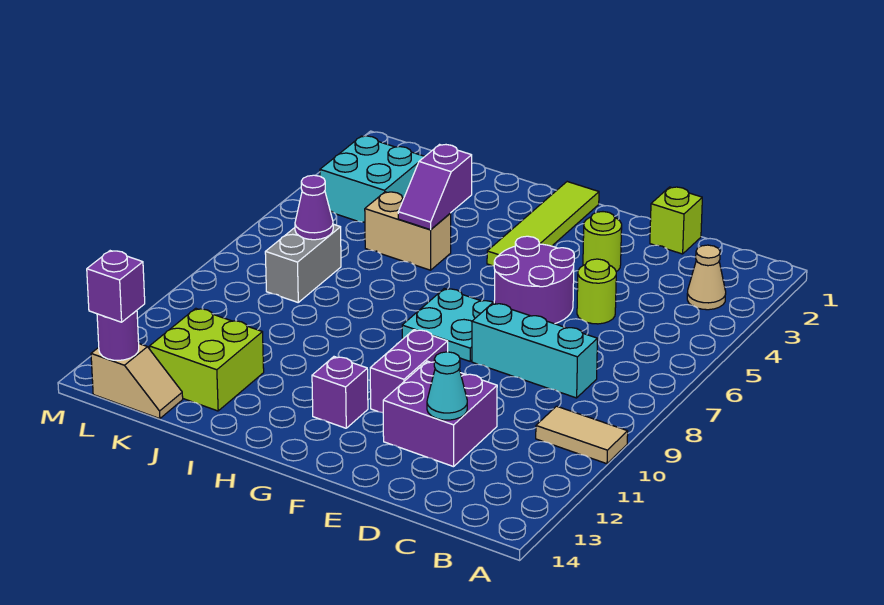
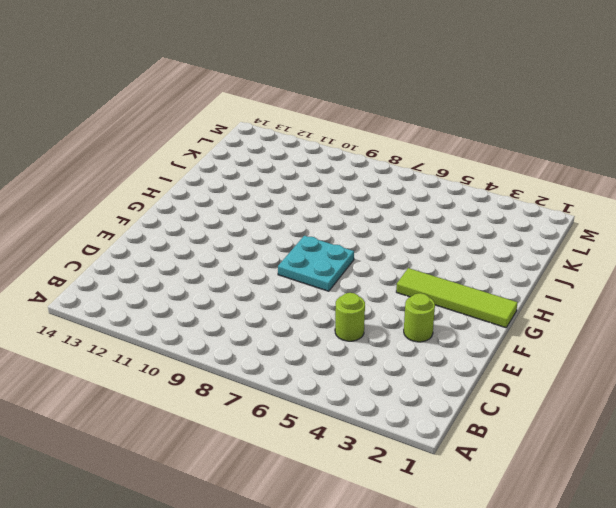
none -> tan 1x2 tile [536,406,628,464]
none -> tan 1x1 cone [687,245,726,310]
none -> cyan 1x3 brick [472,303,597,398]

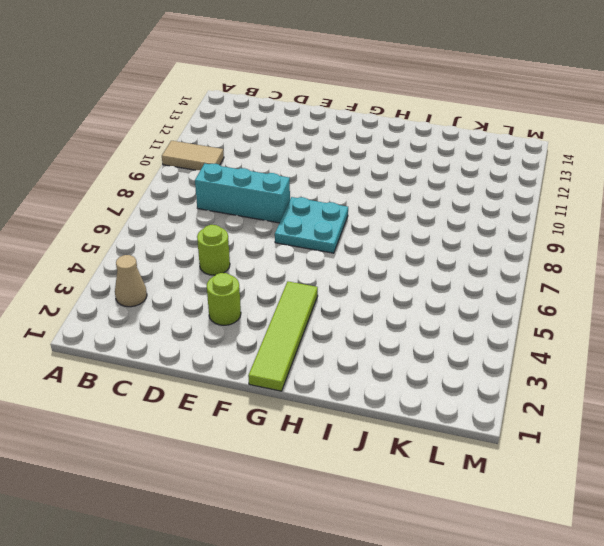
none -> lime 1x1 brick [650,187,702,254]
none -> purple 2x2 brick [383,361,497,467]
none -> purple 2x2 round brick [494,236,574,324]

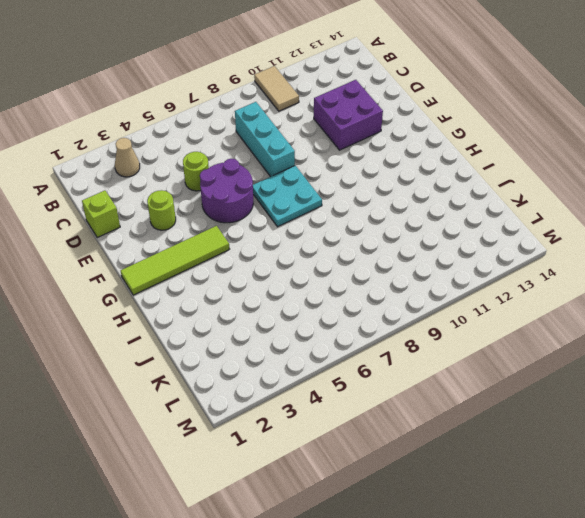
none -> purple 1x2 brick [370,330,448,413]
none -> purple 1x1 brick [312,357,368,428]
none -> tan 1x2 brick [365,192,451,270]

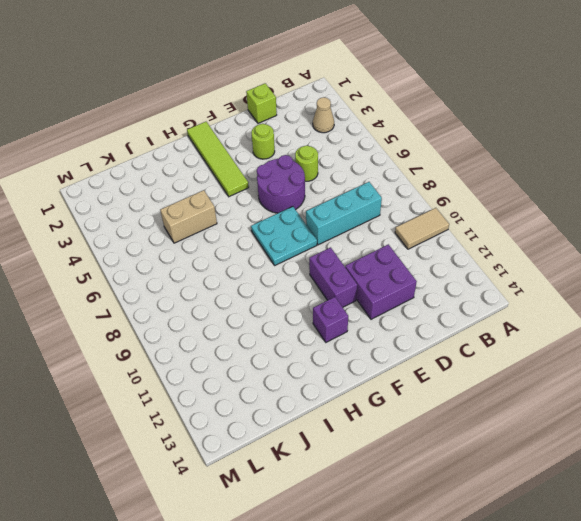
none -> lime 2x2 brick [149,308,264,411]
none -> cyan 2x2 brick [320,136,425,222]
none -> grey 1x2 brick [265,224,341,302]

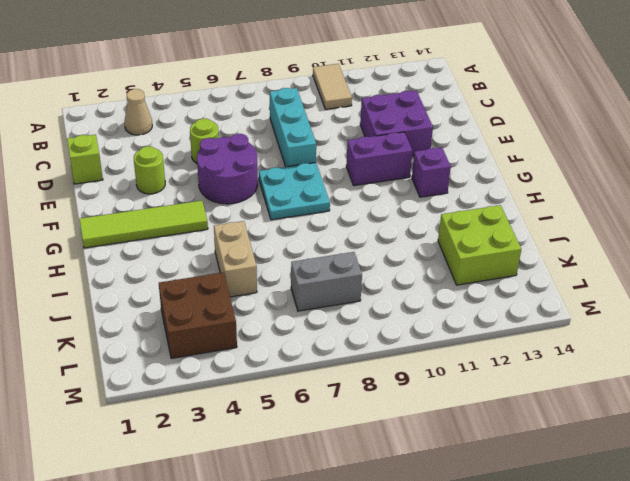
brown 2x2 brick [159,272,237,359] -> cyan 2x2 brick [320,136,425,222]
none -> tan 1x2 slope [91,344,183,419]
none -> cyan 1x1 cone [427,352,467,420]
none -> purple 1x2 slope [398,145,472,230]

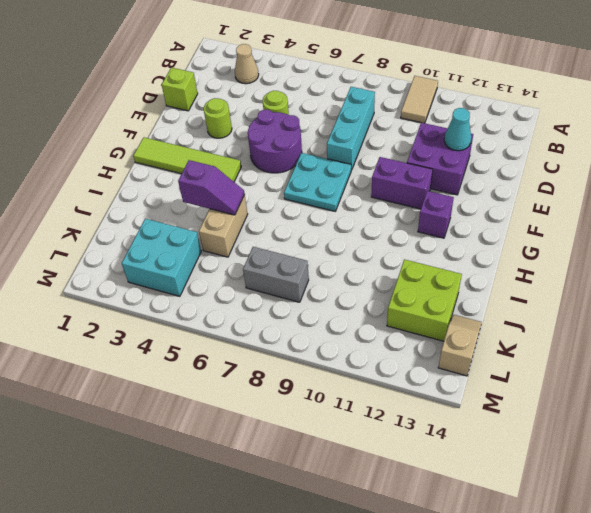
none -> purple 1x1 cone [295,175,333,240]
none -> purple 1x1 round brick [97,311,139,360]
none -> purple 1x1 brick [87,251,145,322]

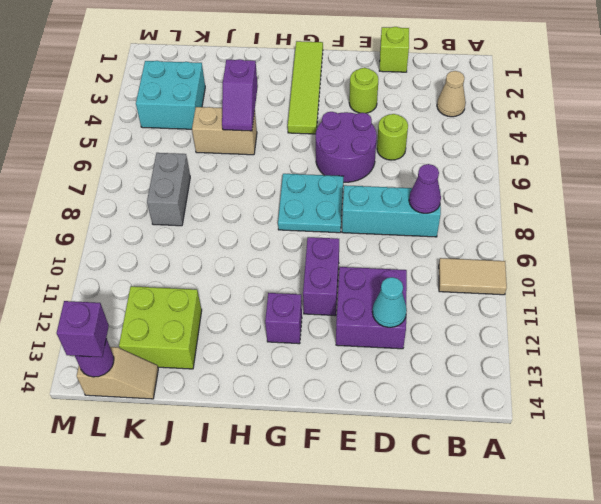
purple 1x1 cone [409,164,441,213] -> purple 1x1 cone moved to [295,175,333,240]

